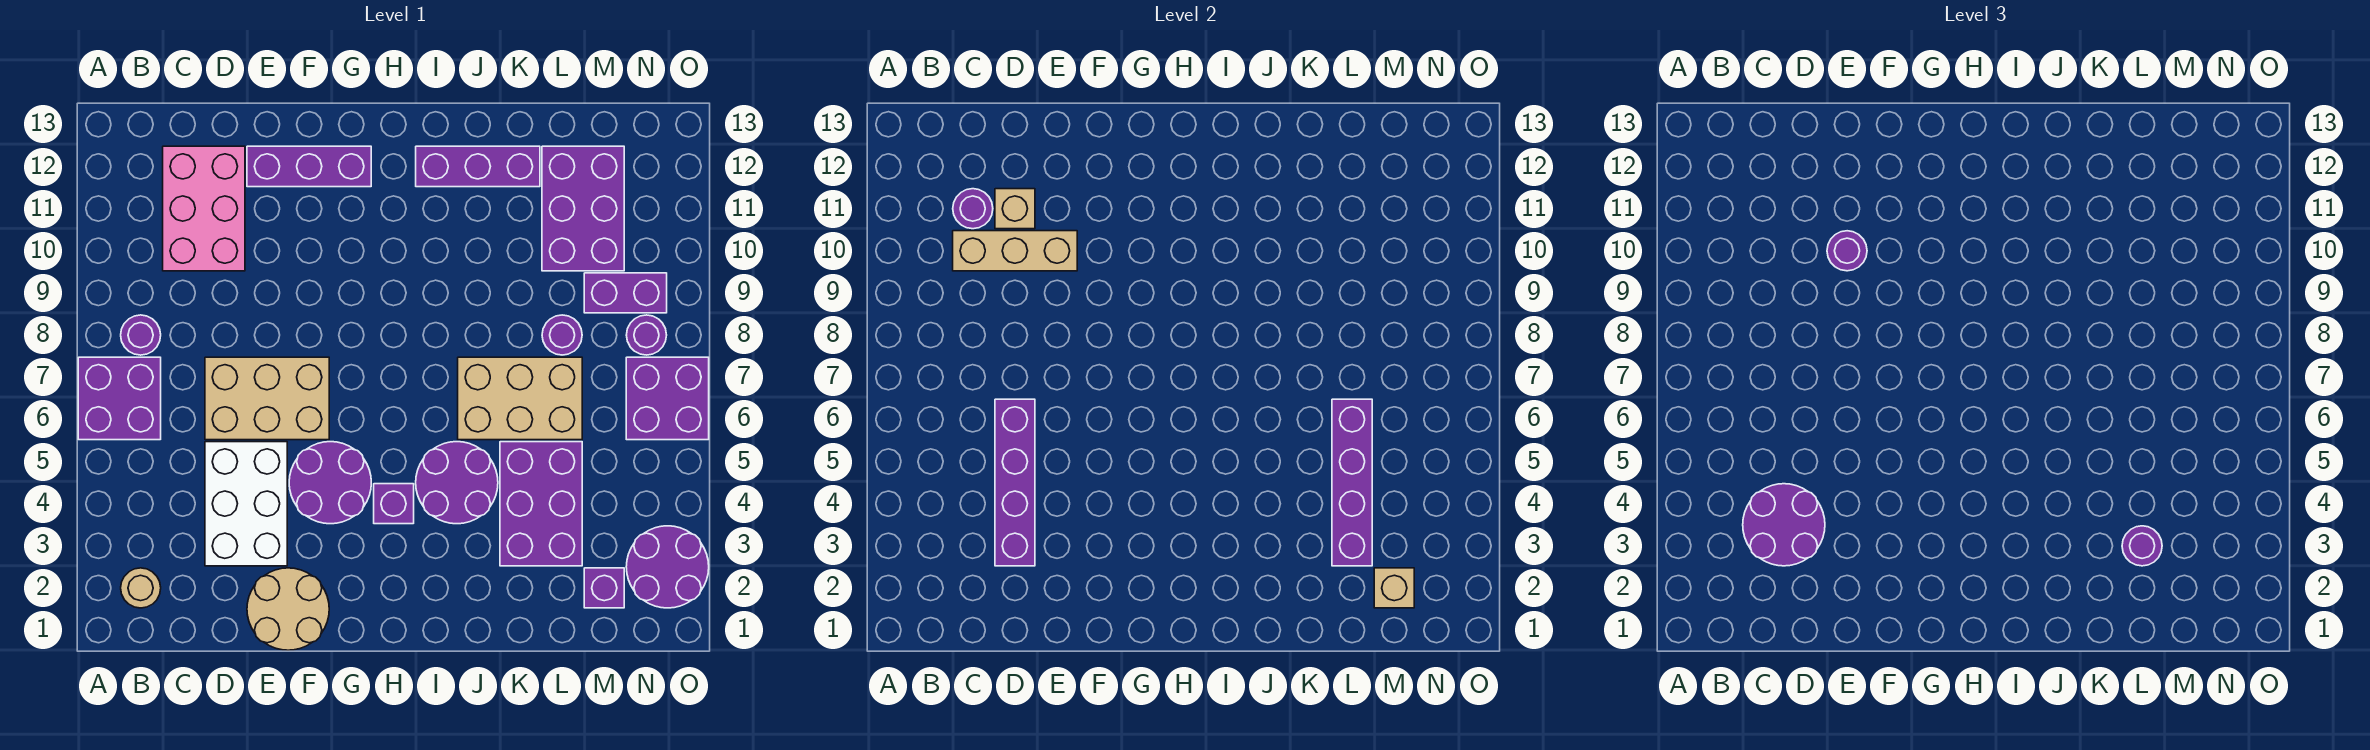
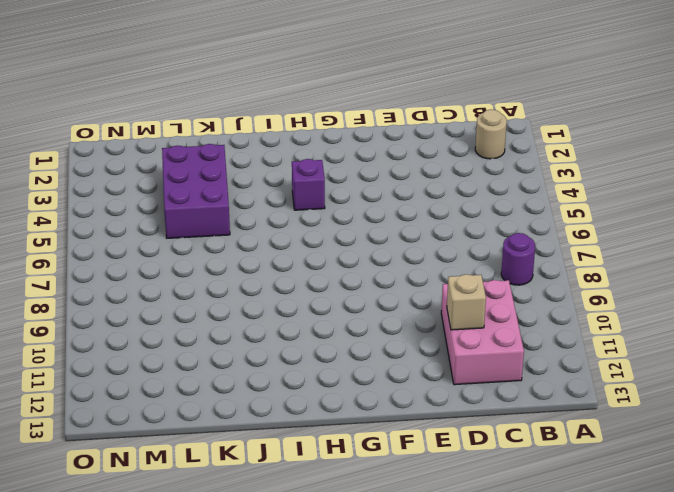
none -> purple 2x2 brick [78,357,161,440]
none -> white 2x3 brick [205,442,287,566]
none -> tan 2x3 brick [205,357,329,440]
none -> tan 2x2 round brick [247,568,329,650]

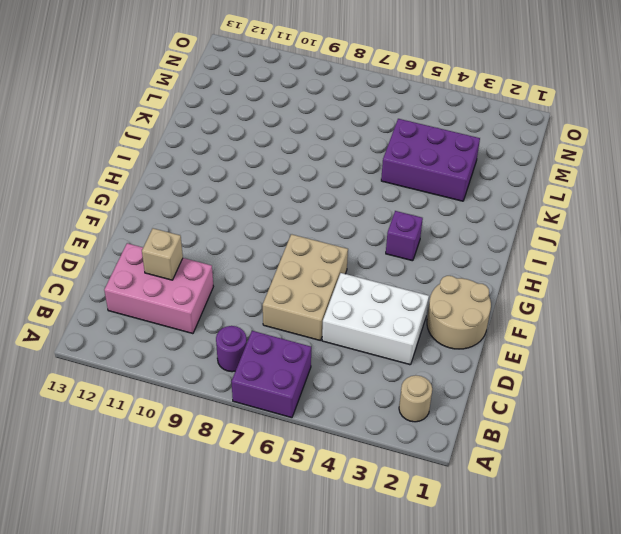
none -> purple 1x3 brick [247,146,371,187]
none -> purple 2x2 round brick [289,442,371,524]
none -> purple 2x2 round brick [416,442,498,524]
none -> purple 1x3 brick [416,146,540,187]

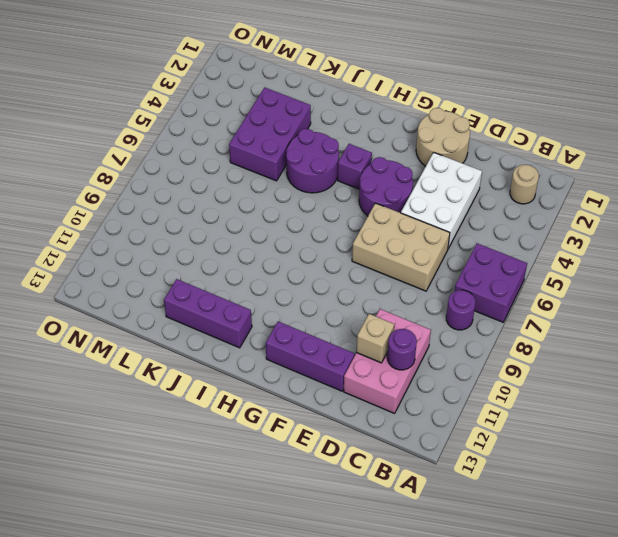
none -> tan 2x3 brick [458,357,582,440]
none -> purple 1x1 round brick [542,315,582,355]
none -> purple 2x3 brick [542,146,624,271]
none -> purple 1x1 brick [584,568,624,608]

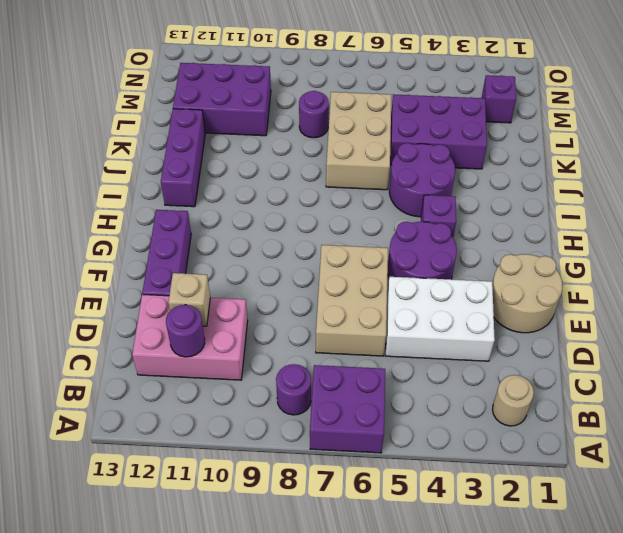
none -> purple 1x2 brick [584,273,667,313]
none -> purple 2x2 round brick [626,526,709,608]
none -> purple 2x2 brick [626,357,709,440]
none -> purple 1x1 round brick [626,315,667,355]

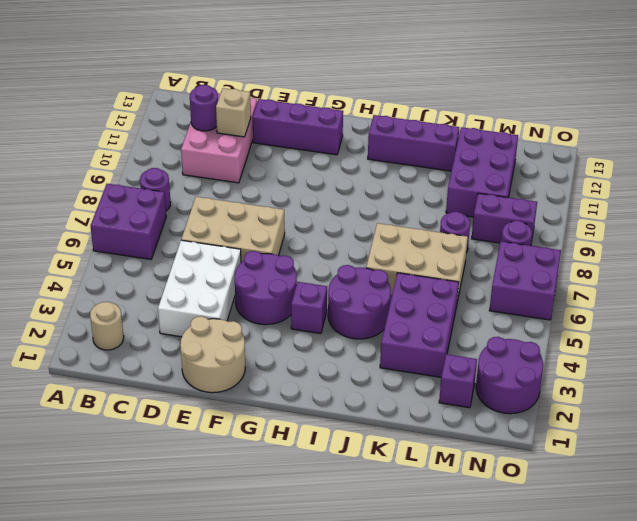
none -> tan 1x3 brick [953,231,1077,271]
none -> purple 1x4 brick [995,399,1035,566]
none -> purple 1x4 brick [1332,399,1372,566]
none -> tan 1x1 brick [1374,568,1414,608]

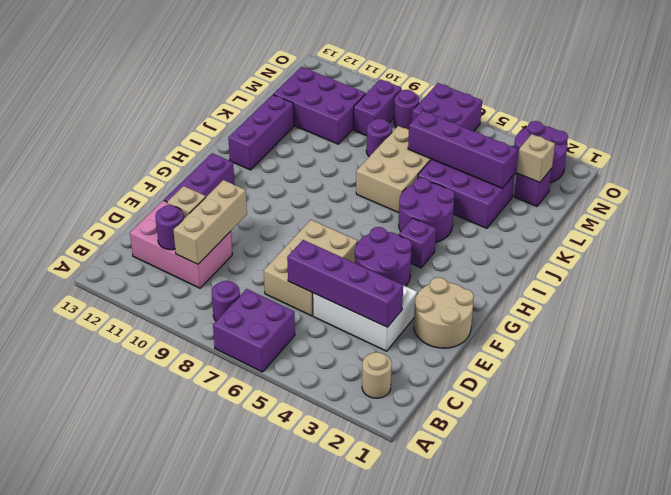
none -> purple 2x2 round brick [1743,484,1825,566]
none -> purple 1x1 round brick [1827,231,1867,271]
none -> purple 1x1 round brick [2122,526,2162,566]

